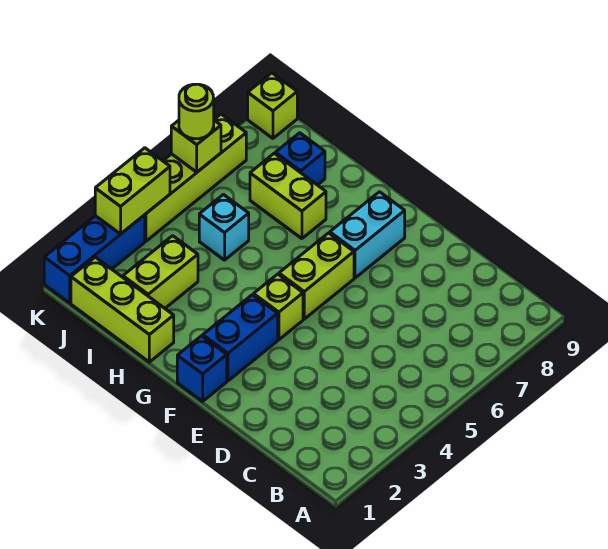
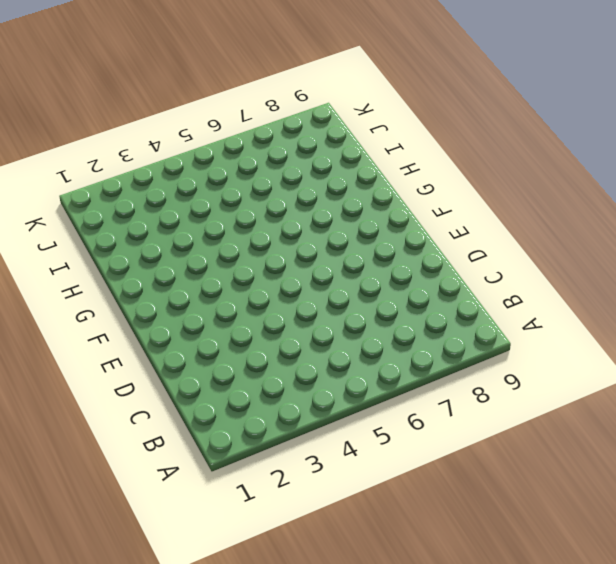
none -> blue 1x1 brick [177,336,227,401]
none -> blue 1x2 brick [203,295,278,381]
none -> lime 1x1 brick [254,274,303,340]

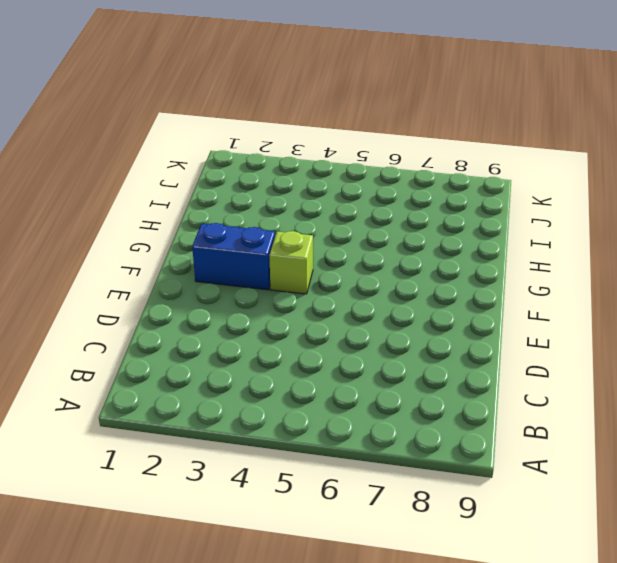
none -> blue 1x1 brick [177,336,227,401]
none -> lime 1x2 brick [279,233,354,319]
none -> cyan 1x2 brick [330,192,405,278]

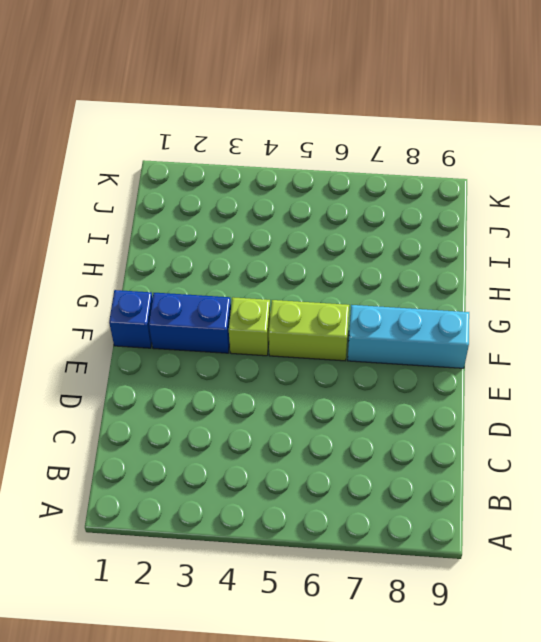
cyan 1x3 brick [348,305,469,368] -> cyan 1x2 brick [330,192,405,278]
none -> lime 1x3 brick [71,257,174,362]
none -> lime 1x2 brick [250,153,326,239]
none -> lime 1x2 brick [123,236,198,308]

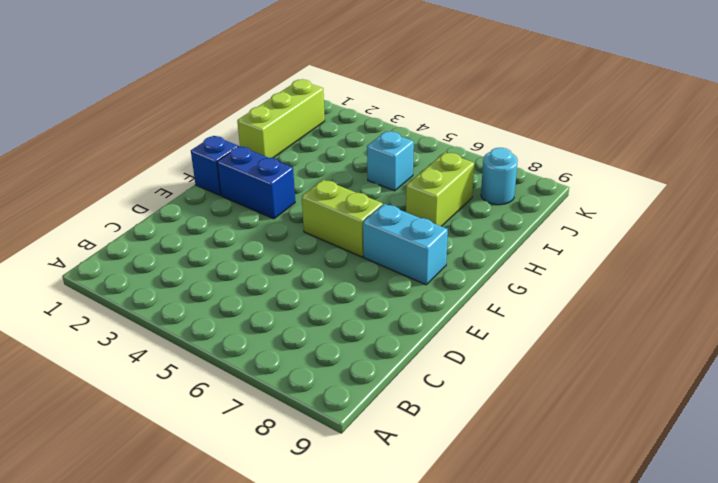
cyan 1x1 round brick [481,148,518,205] -> none
none -> lime 1x1 brick [254,274,303,340]
none -> lime 1x2 brick [123,236,198,308]
none -> blue 1x1 brick [275,133,325,185]

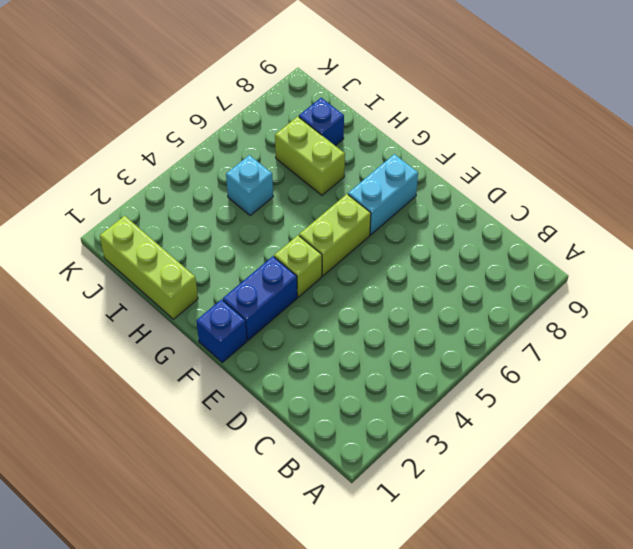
none -> lime 1x2 brick [123,236,198,308]
none -> blue 1x3 brick [44,215,145,303]
none -> lime 1x4 brick [145,114,246,241]

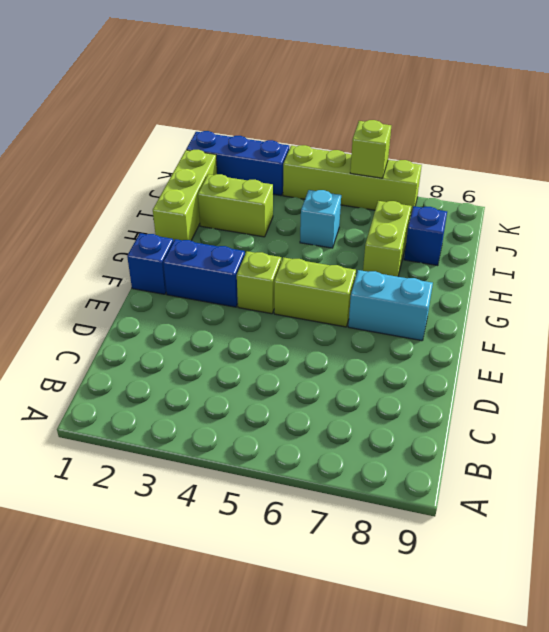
none -> lime 1x1 brick [248,73,297,138]
none -> lime 1x2 brick [95,148,170,234]
none -> lime 1x1 round brick [179,84,214,139]

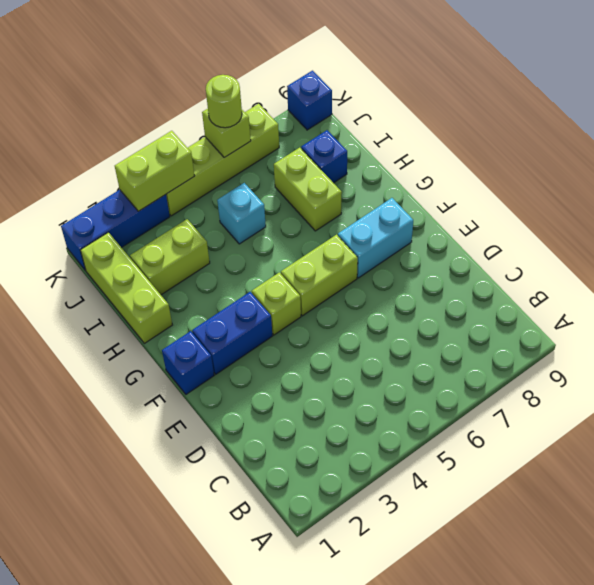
blue 1x1 brick [287,71,332,130] -> lime 1x1 brick [248,73,297,138]

